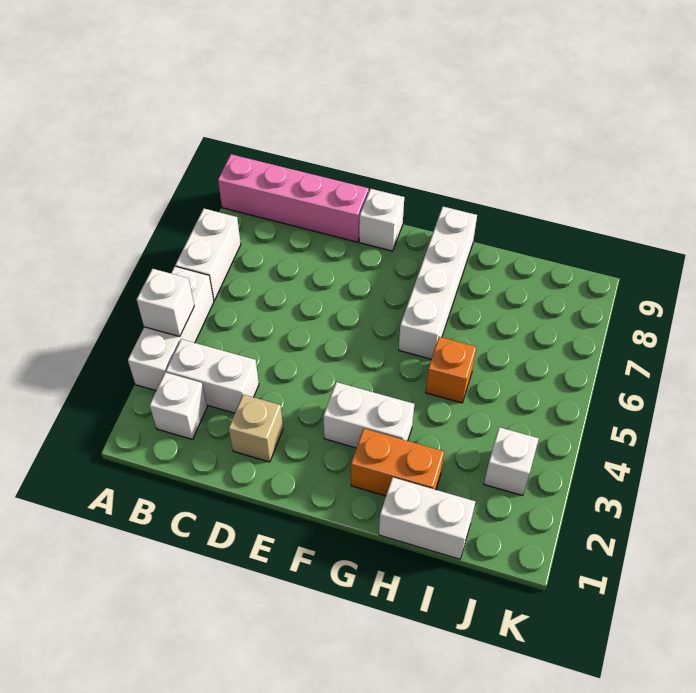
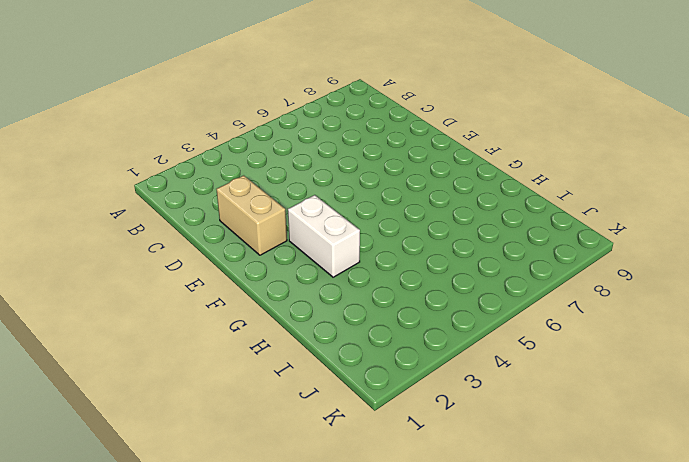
tan 1x2 brick [216,175,287,255] -> tan 1x1 brick [229,394,283,462]
none -> white 1x3 brick [128,267,214,391]
none -> white 1x2 brick [175,209,241,300]
none -> pink 1x4 brick [218,154,369,242]

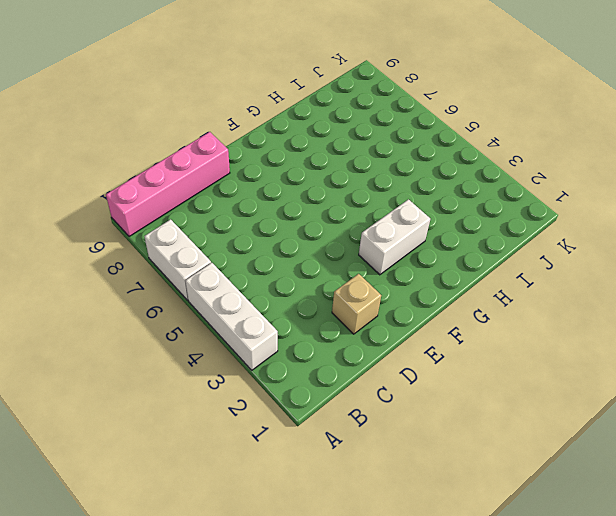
none -> white 1x1 brick [150,372,207,439]
none -> white 1x2 brick [166,339,259,413]
none -> white 1x1 brick [359,189,404,251]

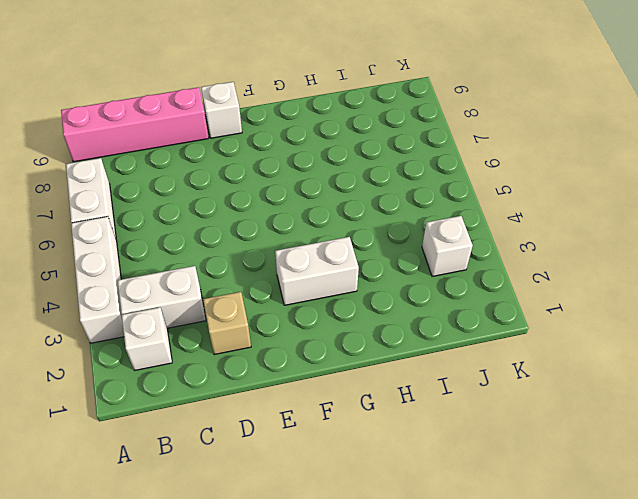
none -> orange 1x2 brick [351,429,444,496]
none -> white 1x4 brick [399,207,477,359]
none -> white 1x2 brick [379,477,475,559]

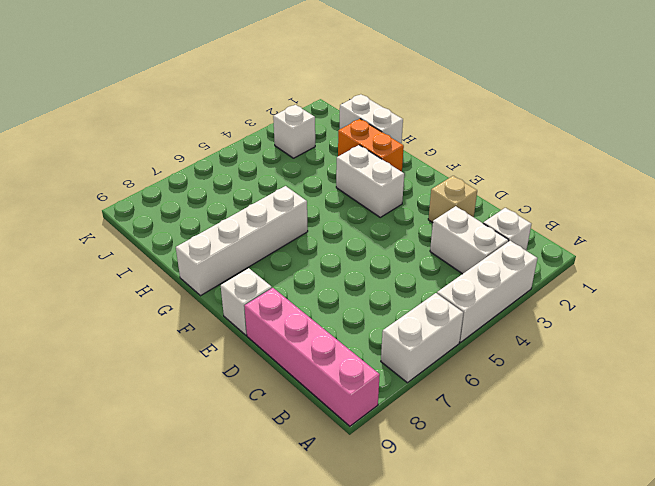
none -> orange 1x1 brick [426,337,476,403]
none -> white 1x1 brick [137,269,194,337]

